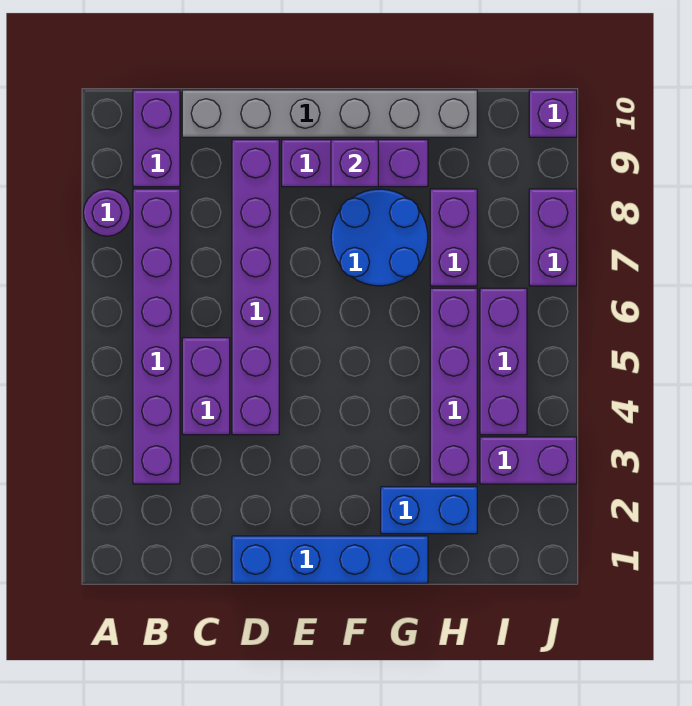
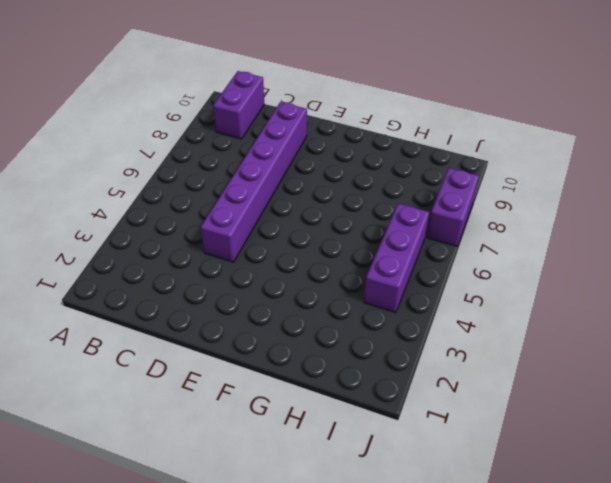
none -> purple 1x1 round brick [83,189,130,236]
none -> purple 1x6 brick [133,189,180,484]
none -> purple 1x2 brick [182,338,230,435]

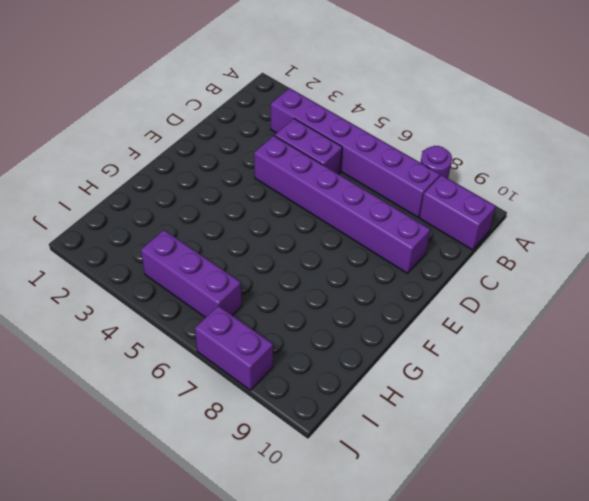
none -> grey 1x6 brick [182,90,477,137]
none -> blue 1x4 brick [232,536,428,583]
none -> purple 1x3 brick [282,140,428,187]

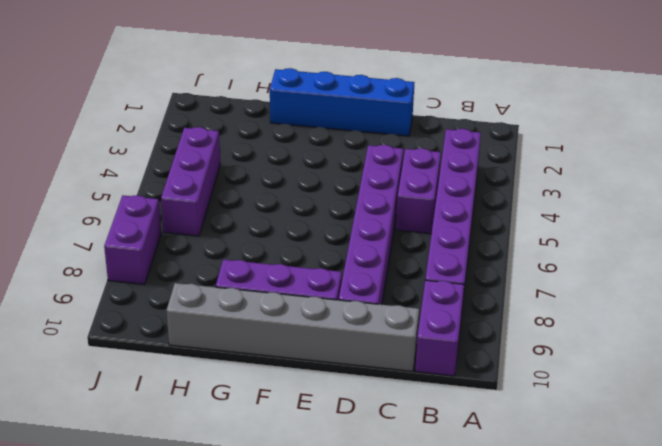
none -> purple 1x1 round brick [83,189,130,236]
none -> blue 2x2 round brick [331,189,428,286]
none -> blue 1x2 brick [381,487,477,534]

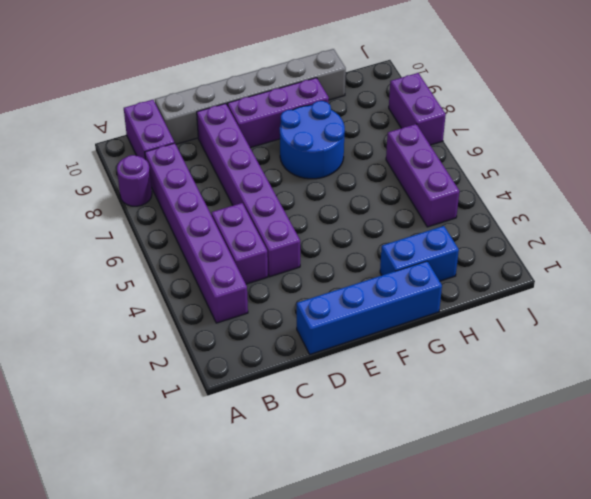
none -> purple 1x4 brick [430,288,477,484]
none -> purple 1x2 brick [430,189,477,286]
none -> purple 1x2 brick [480,437,577,484]

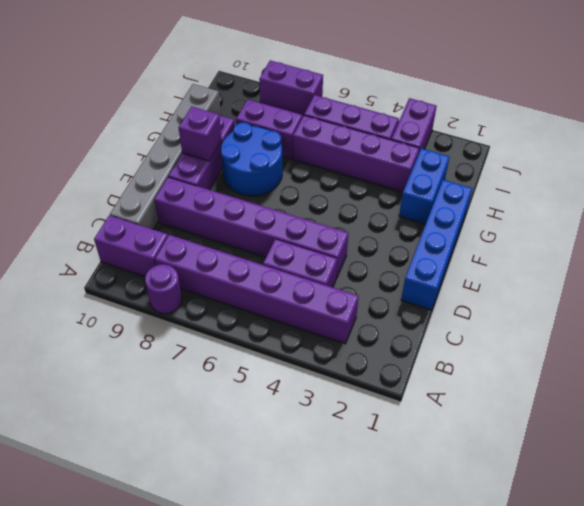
none -> purple 1x1 brick [529,90,577,137]

